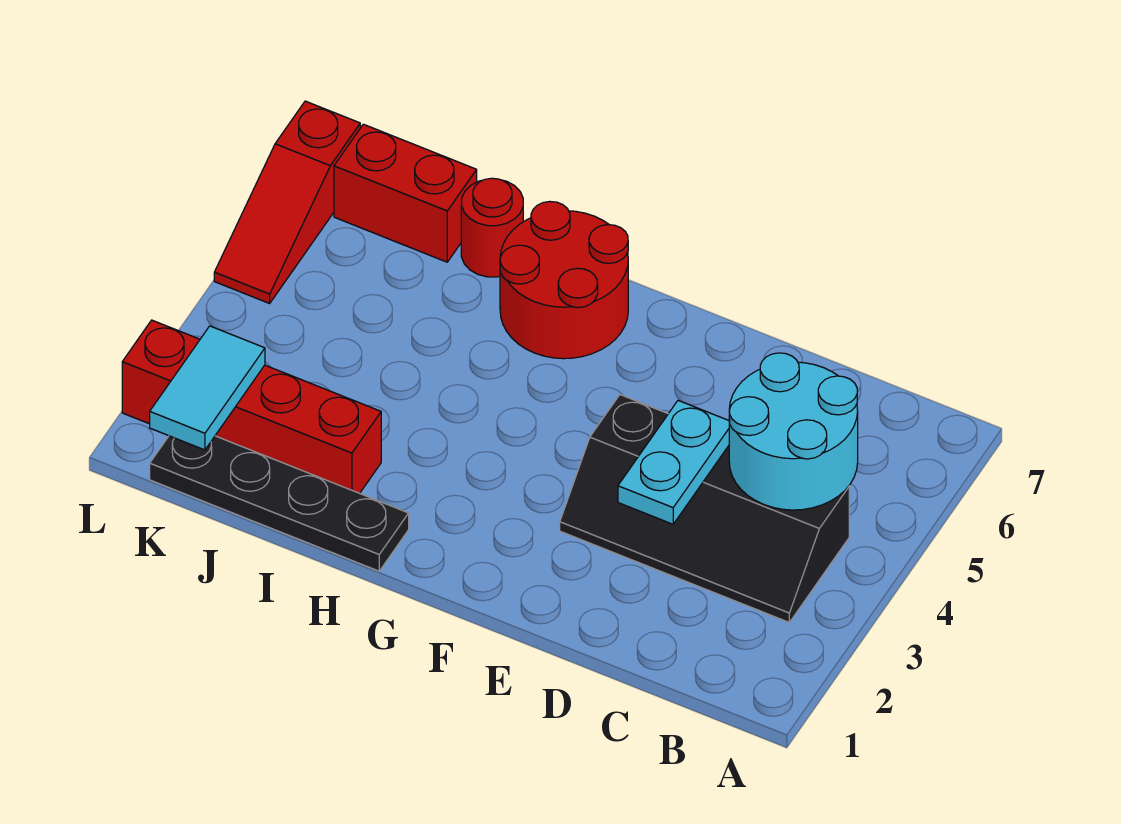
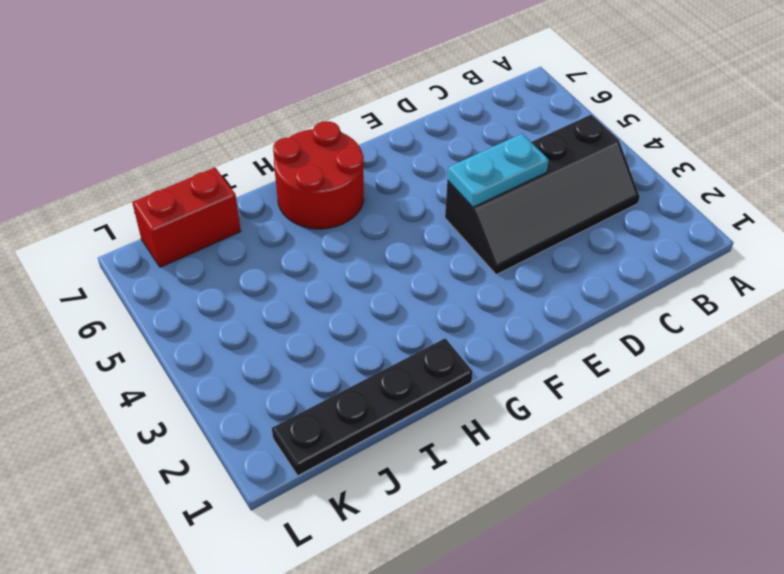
cyan 1x2 plate [447,134,549,207] -> cyan 1x2 plate turned to [618,401,729,524]
none -> red 1x4 brick [122,320,381,493]
none -> red 1x1 round brick [461,178,523,277]

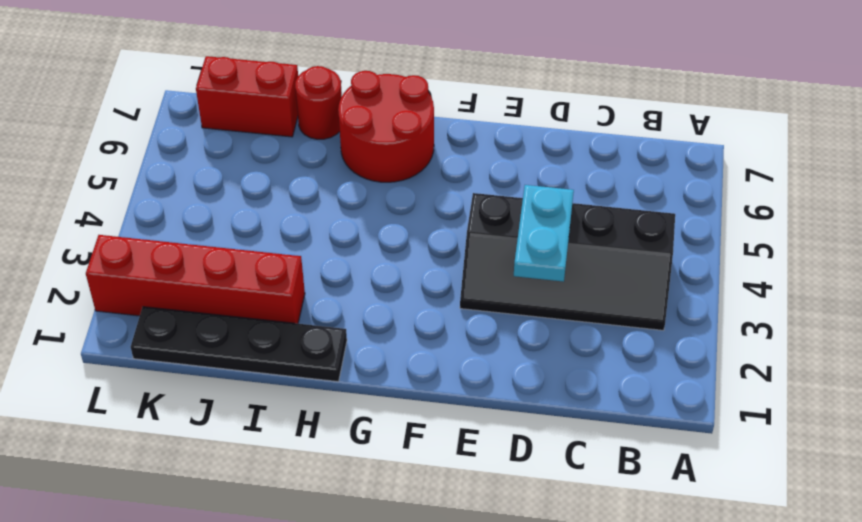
none -> red 1x3 slope [214,101,360,303]
none -> cyan 2x2 round brick [729,353,858,510]

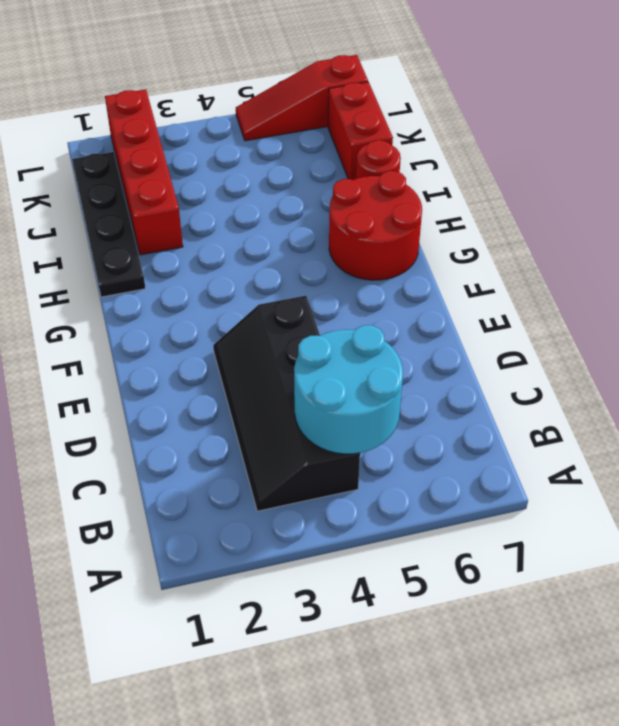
none -> cyan 1x2 plate [618,401,729,524]
none -> cyan 1x2 tile [150,326,265,450]

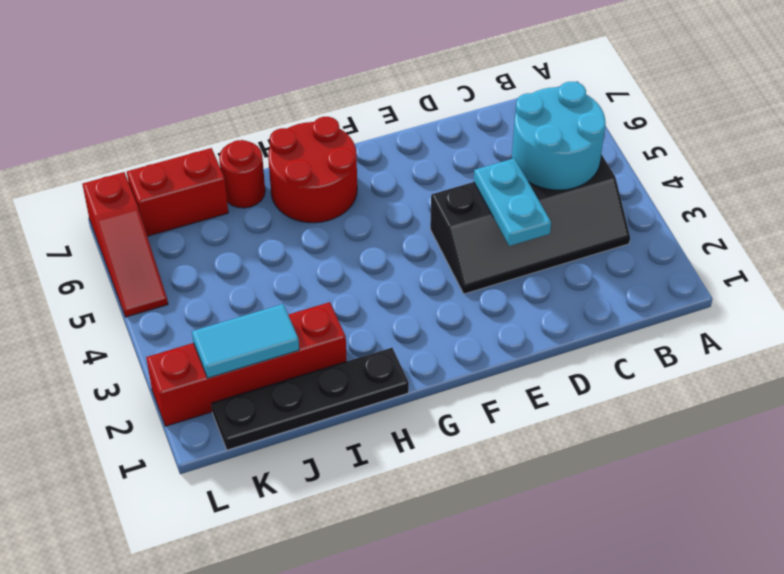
cyan 1x2 tile [192,304,299,378] -> cyan 1x2 tile turned to [150,326,265,450]

